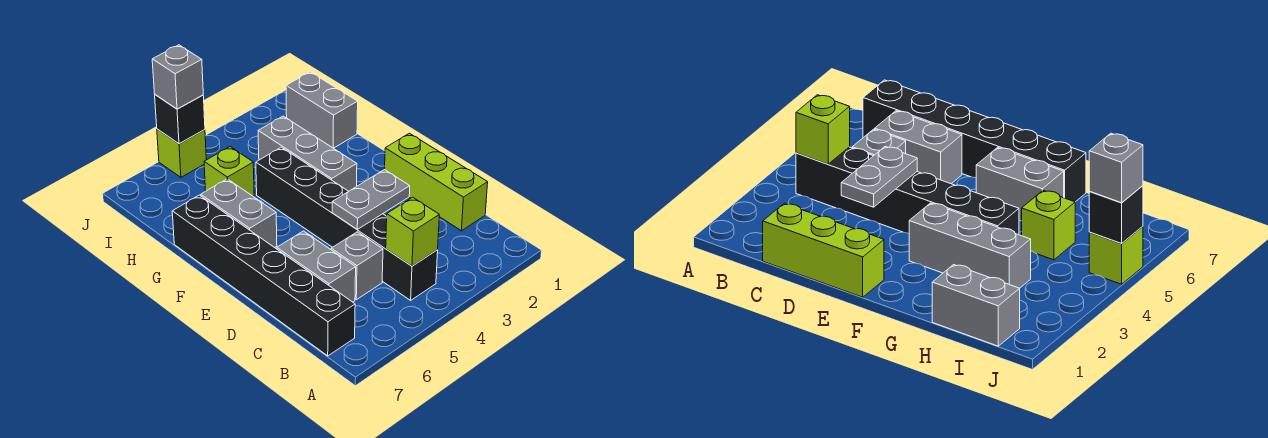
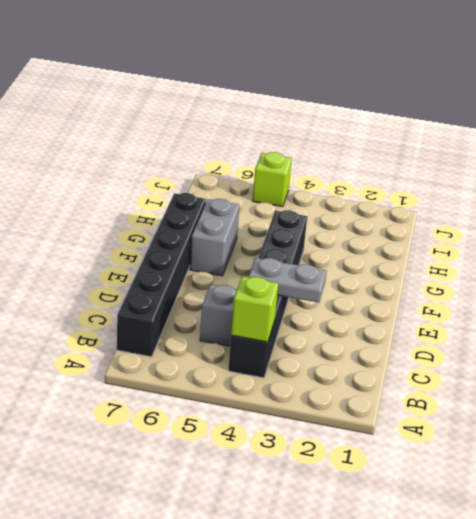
none -> lime 1x3 brick [385,133,488,231]
none -> grey 1x2 brick [277,231,356,302]
none -> grey 1x3 brick [258,116,357,191]

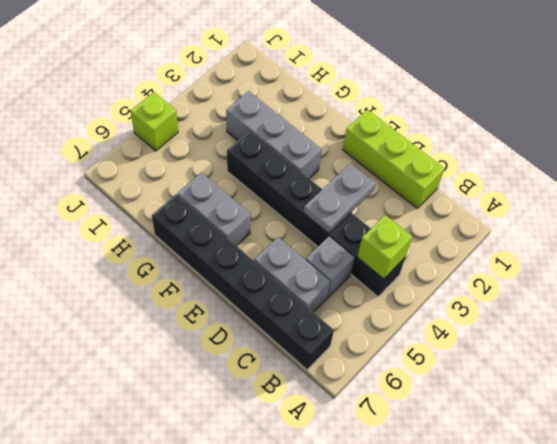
none -> grey 1x2 brick [286,72,358,148]
none -> lime 1x1 brick [204,147,254,196]
none -> black 1x1 brick [155,95,205,144]

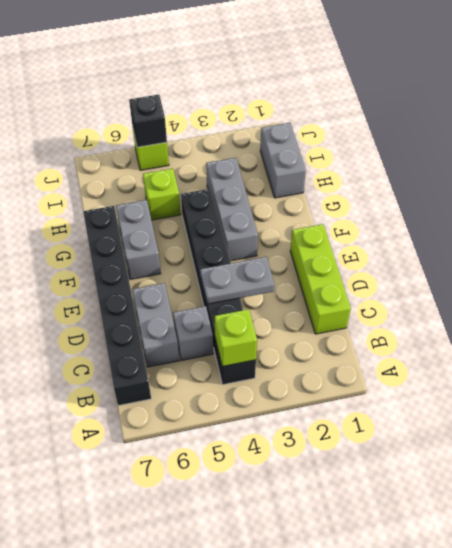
none -> grey 1x1 brick [152,45,203,109]

